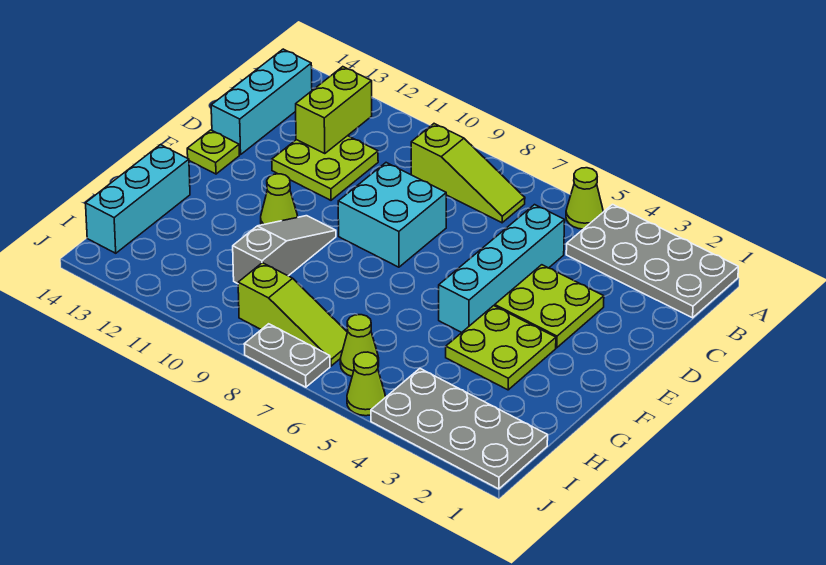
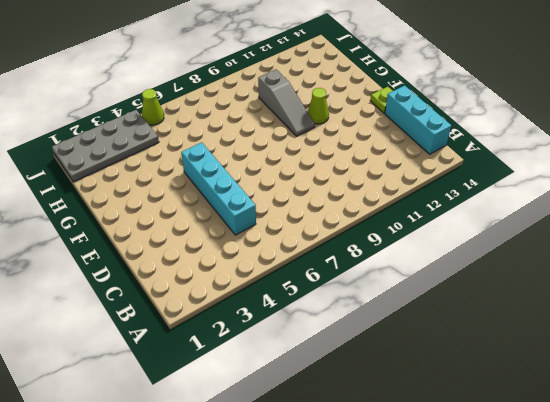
none -> grey 2x4 plate [566,205,738,318]
none -> lime 1x1 cone [566,168,603,229]
none -> lime 1x3 slope [411,124,525,223]

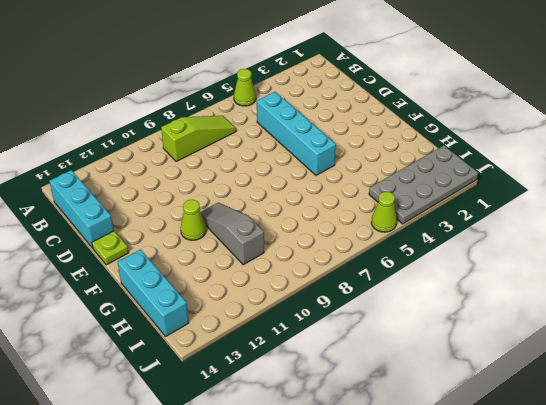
none -> grey 2x4 plate [566,205,738,318]
none -> lime 2x2 plate [272,136,378,200]
none -> lime 2x2 plate [495,265,604,348]

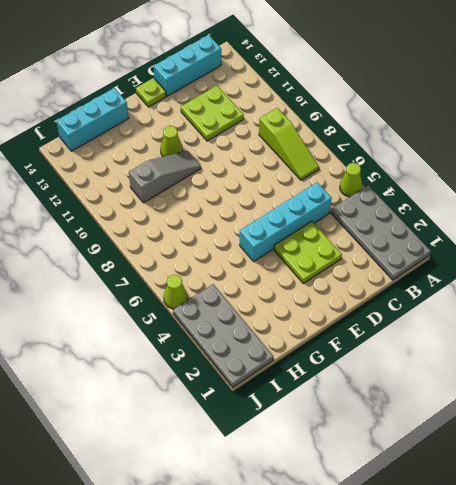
none -> cyan 2x2 brick [338,163,446,267]
none -> lime 2x2 plate [446,306,556,390]
none -> lime 1x1 cone [340,315,379,376]

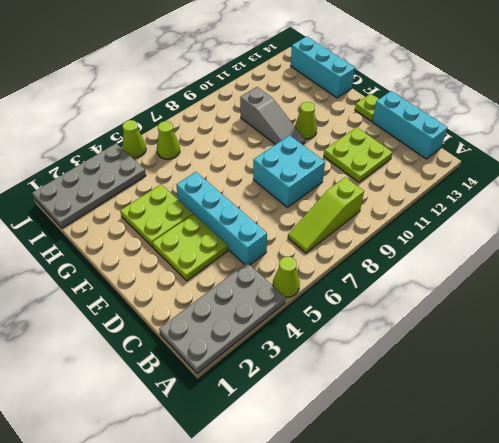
none -> lime 1x3 slope [238,263,347,366]
none -> grey 1x2 plate [244,324,330,387]
none -> lime 1x2 brick [296,67,372,154]

